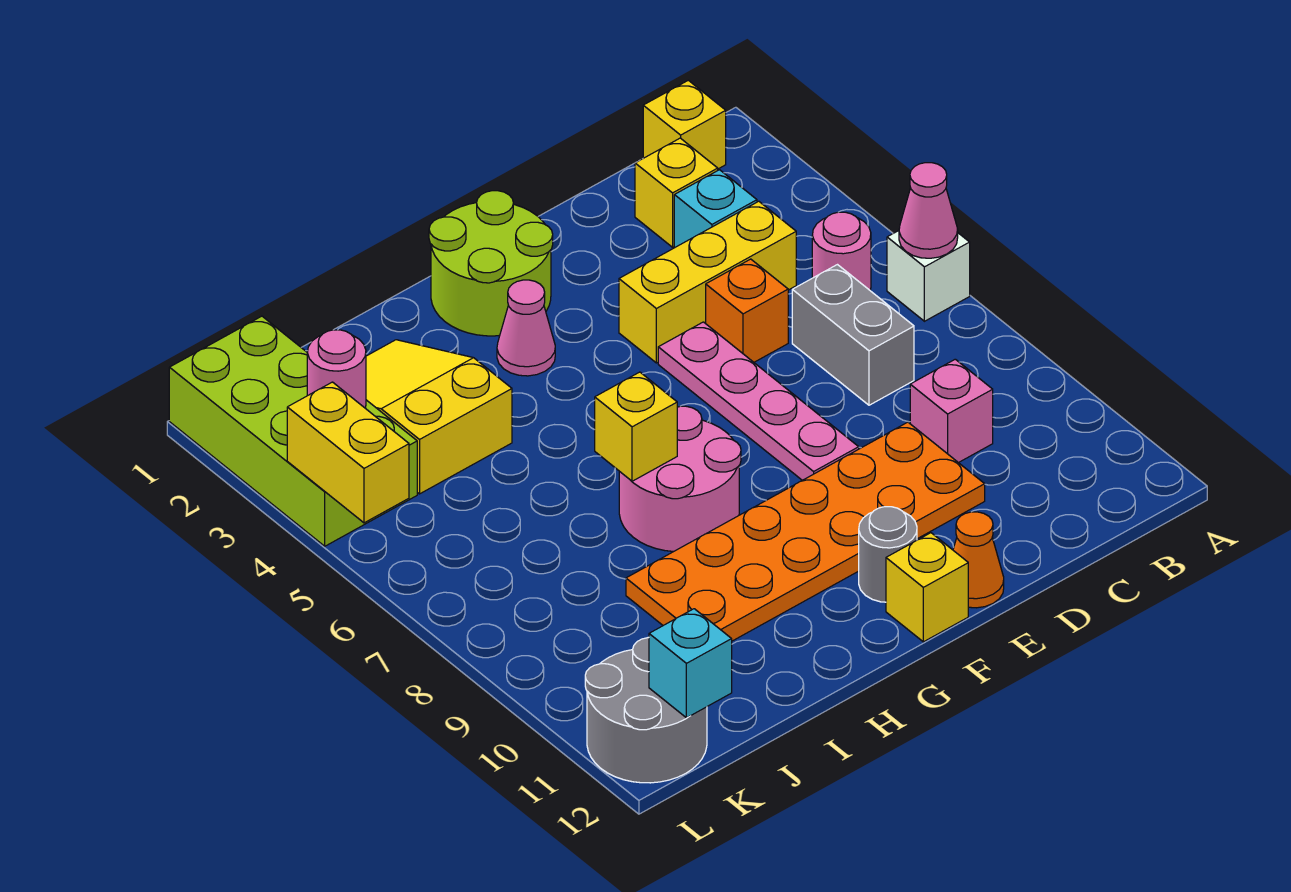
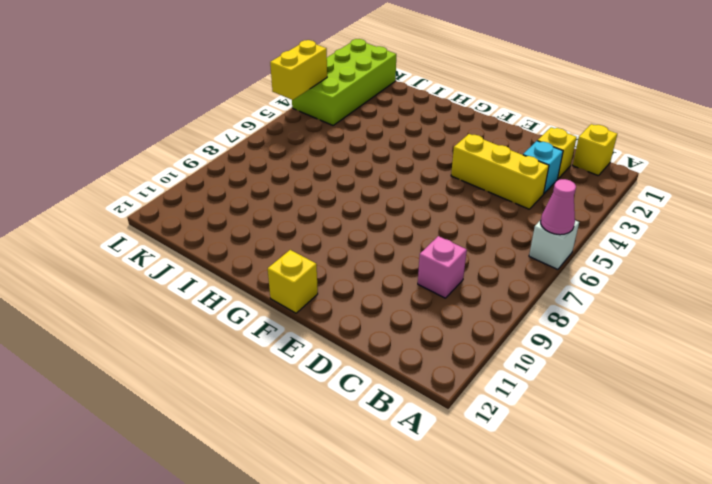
none -> pink 1x1 round brick [812,212,871,290]
none -> grey 1x2 brick [792,265,914,405]
none -> orange 1x1 brick [706,259,788,362]

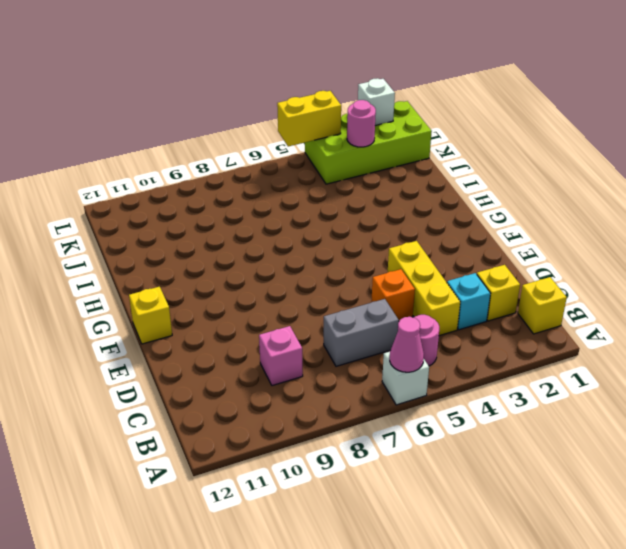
white 1x1 brick [358,78,395,126] -> none
none -> orange 2x6 plate [626,422,985,641]
none -> pink 1x4 plate [658,322,859,480]
none -> orange 1x1 cone [953,512,1004,608]

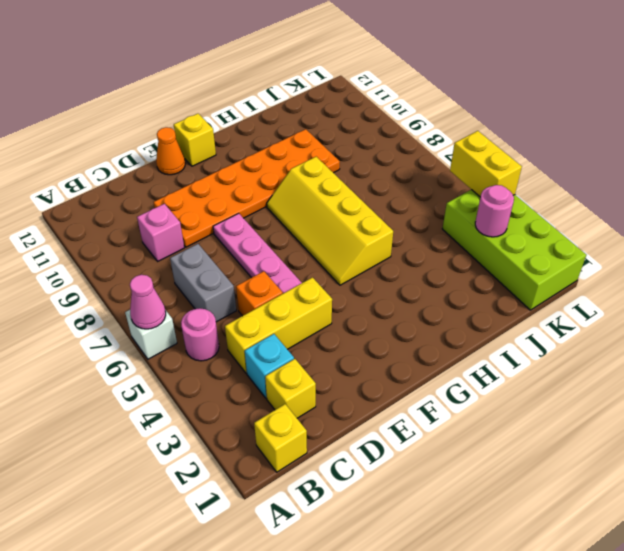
yellow 2x4 slope [267,157,393,285] -> pink 2x2 round brick [619,406,741,552]
none -> lime 2x2 round brick [429,191,553,336]
none -> grey 1x1 round brick [859,507,917,602]
none -> pink 1x1 cone [497,280,555,376]

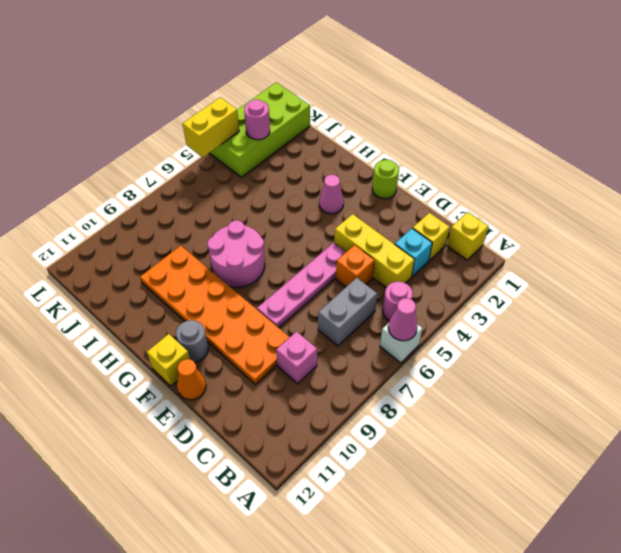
lime 1x1 round brick [372,160,399,199] -> lime 2x2 round brick [429,191,553,336]
none -> yellow 2x3 slope [366,340,512,494]
none -> grey 2x2 round brick [585,638,707,783]
none -> yellow 1x1 brick [595,372,677,481]

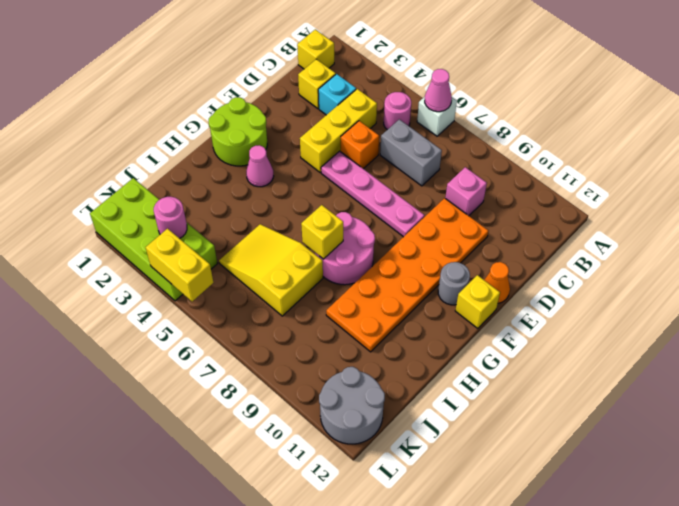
yellow 2x3 slope [219,224,323,316] -> yellow 2x3 slope moved to [366,340,512,494]
none -> cyan 1x1 brick [649,609,732,718]

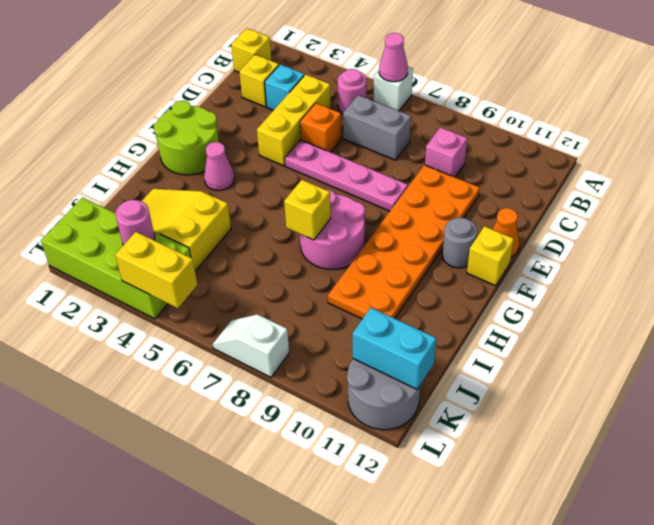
cyan 1x2 brick [353,308,436,389] -> cyan 1x1 brick [649,609,732,718]
white 1x2 slope [213,314,289,377] -> none

